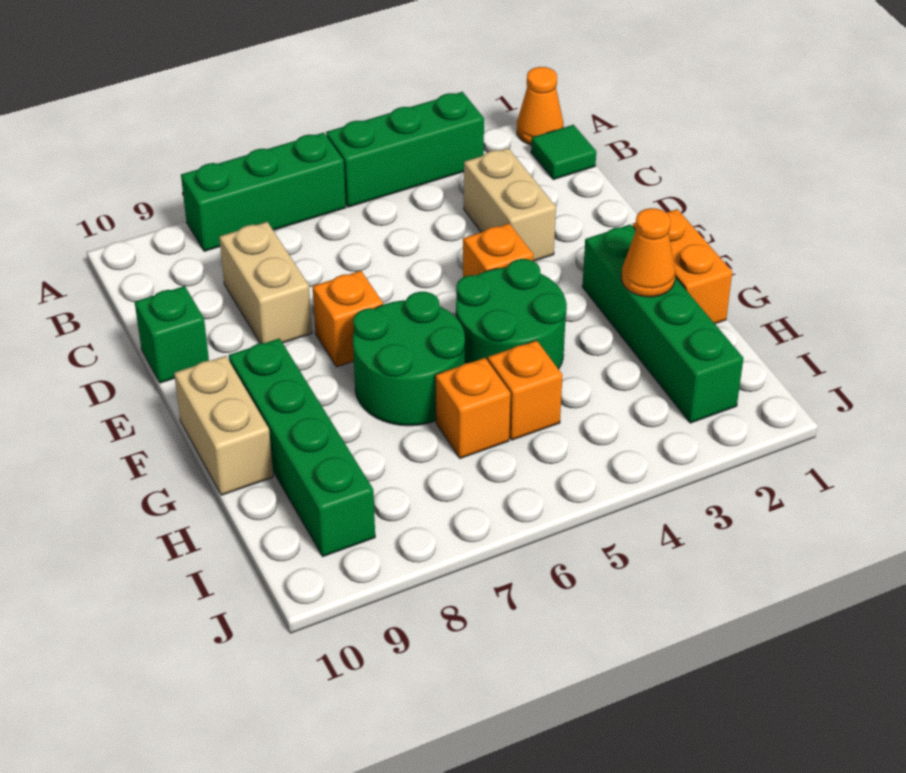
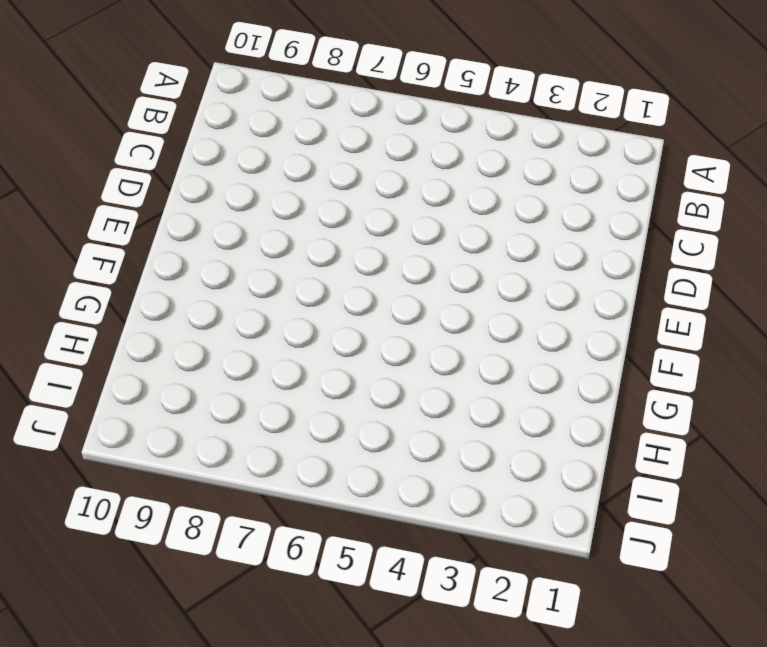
none -> orange 1x1 cone [517,67,564,145]
none -> green 1x3 brick [326,92,484,207]
none -> green 1x3 brick [181,133,346,251]

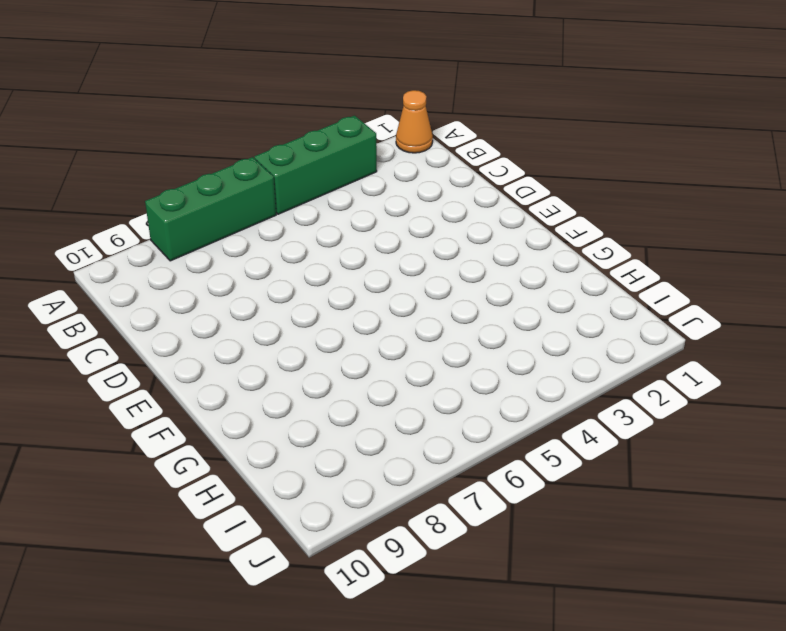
none -> green 1x1 tile [531,125,596,180]
none -> tan 1x2 brick [464,148,556,261]
none -> tan 1x2 brick [219,222,312,343]

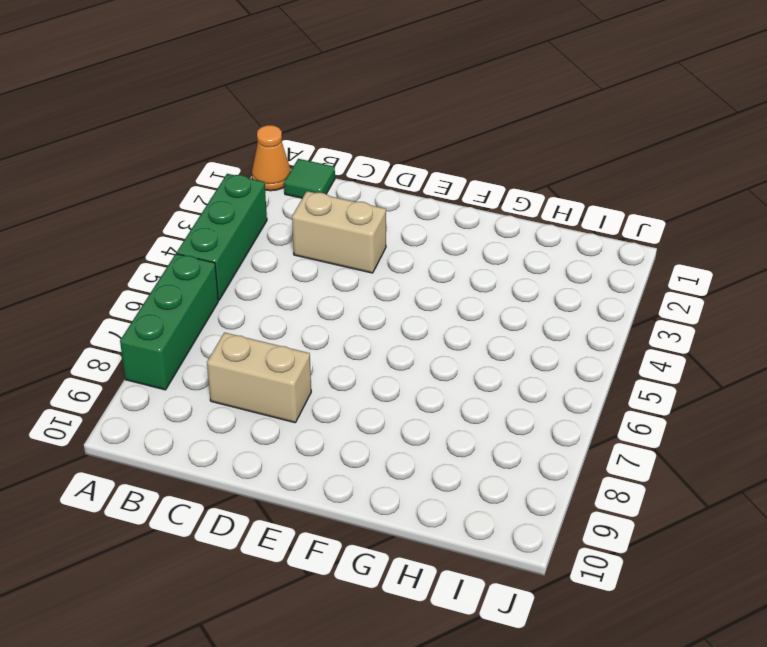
none -> green 1x1 brick [135,286,209,383]
none -> orange 1x1 brick [463,224,533,277]
none -> orange 1x1 brick [312,271,383,367]

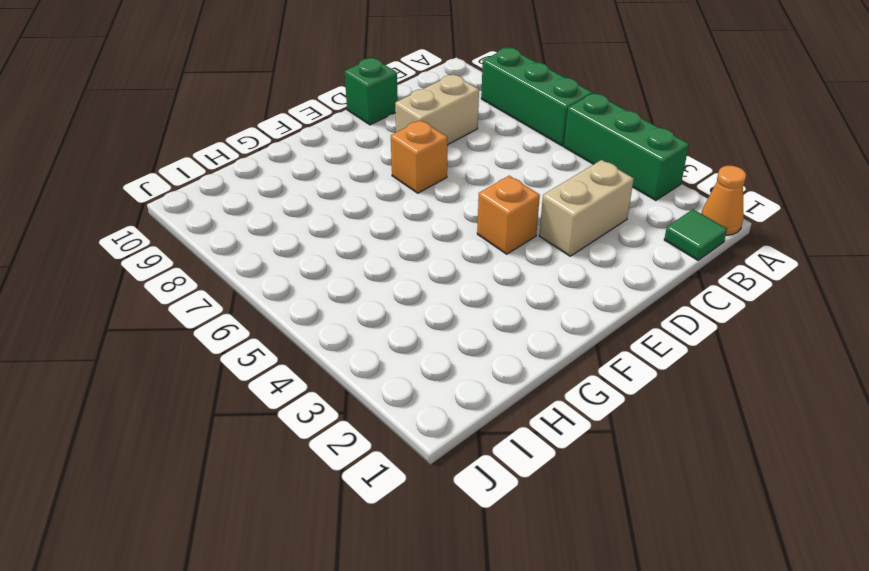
none -> orange 1x2 brick [633,209,732,324]
none -> green 1x4 brick [582,224,743,423]
none -> green 2x2 round brick [456,259,567,369]

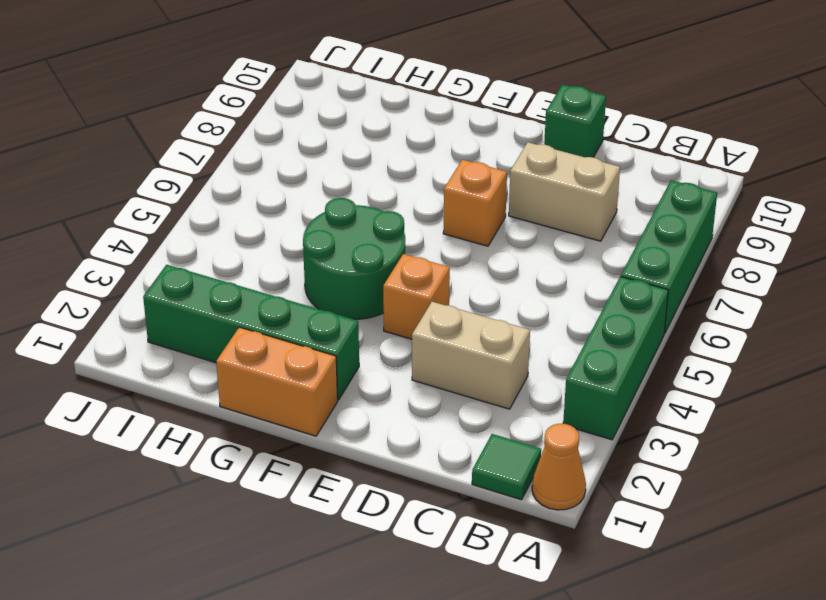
none -> green 2x2 round brick [353,292,465,426]
none -> green 1x4 brick [229,338,375,557]
none -> tan 1x2 brick [174,356,273,495]

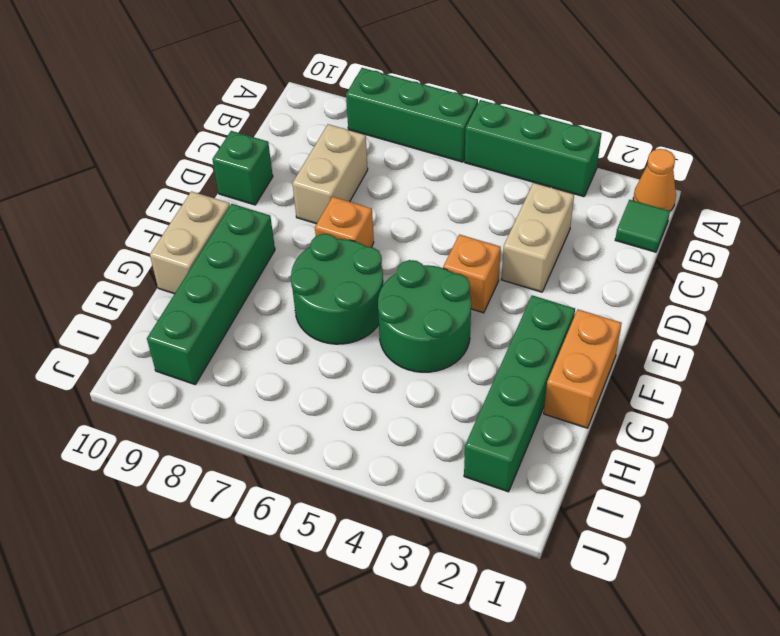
none -> orange 1x1 brick [488,340,562,440]
none -> orange 1x1 brick [435,358,510,458]
none -> orange 1x1 cone [622,208,675,297]

